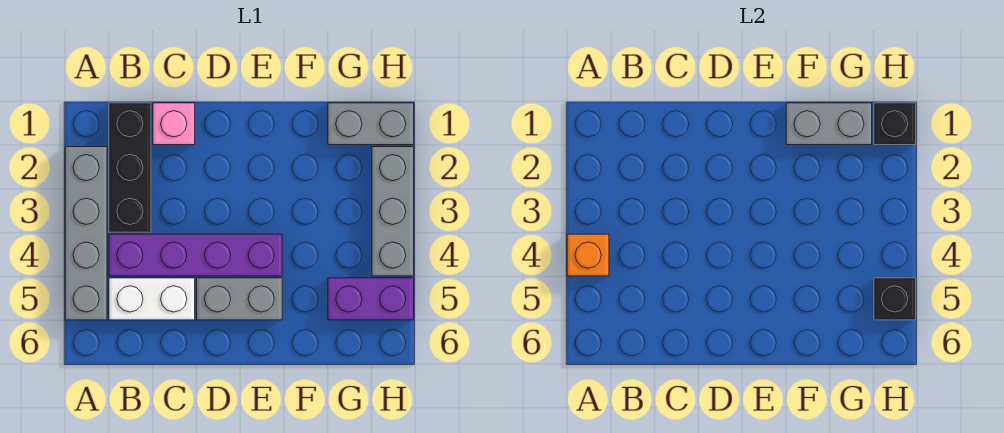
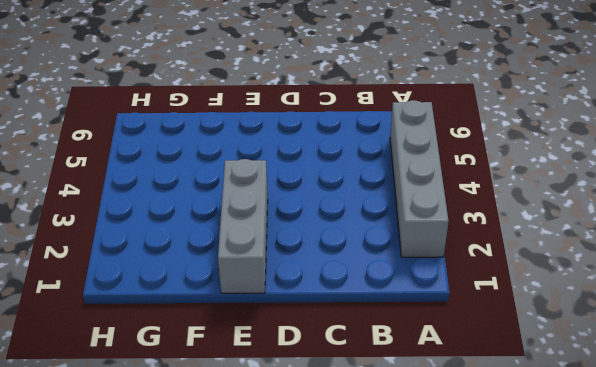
grey 1x3 brick [218,159,268,293] -> grey 1x3 brick moved to [372,147,414,276]
none -> black 1x3 brick [109,103,151,232]
none -> purple 1x4 brick [109,234,282,276]
none -> white 1x2 brick [109,278,195,320]

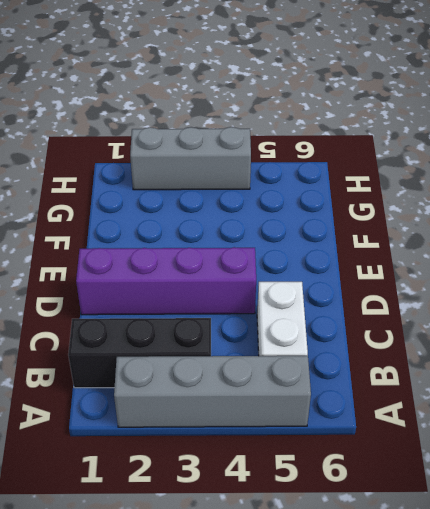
purple 1x4 brick [76,247,256,315] -> purple 1x4 brick turned to [109,234,282,276]
none -> pink 1x1 brick [153,103,195,145]
none -> grey 1x2 brick [197,278,282,320]
none -> grey 1x2 brick [328,103,414,145]

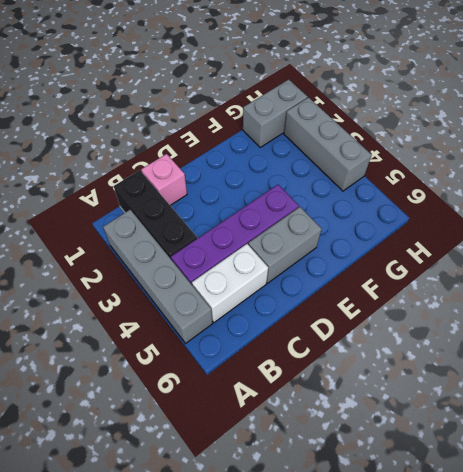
none -> purple 1x2 brick [328,278,414,320]
none -> orange 1x1 brick [567,234,609,276]
none -> grey 1x2 brick [786,103,872,145]

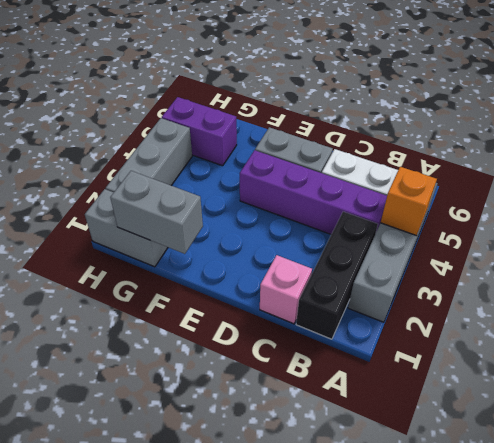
none -> black 1x1 brick [874,103,916,145]
none -> black 1x1 brick [874,278,916,320]

